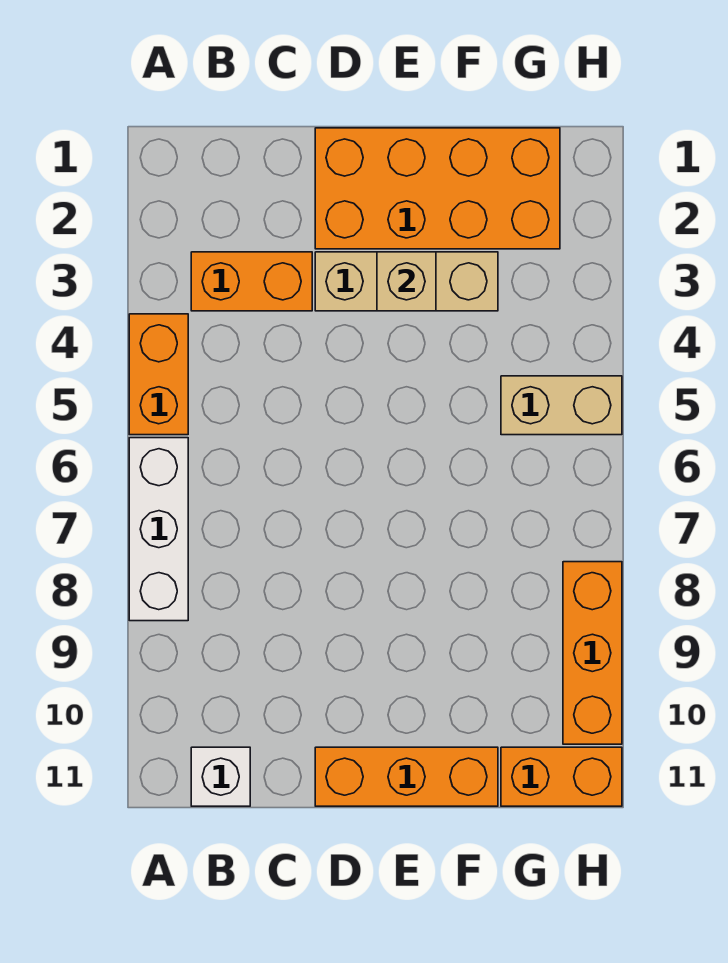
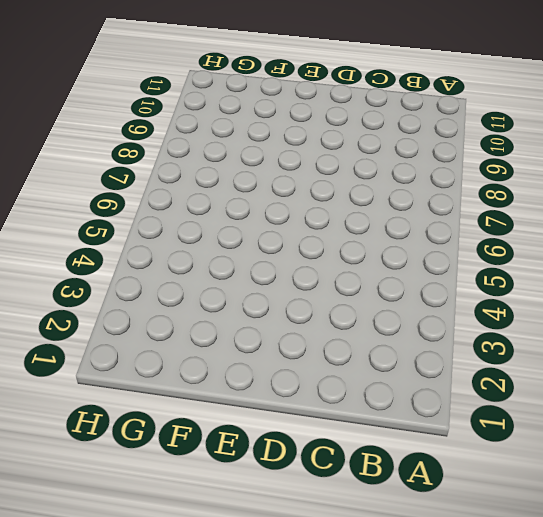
none -> orange 1x2 brick [129,314,188,435]
none -> white 1x3 brick [129,438,188,621]

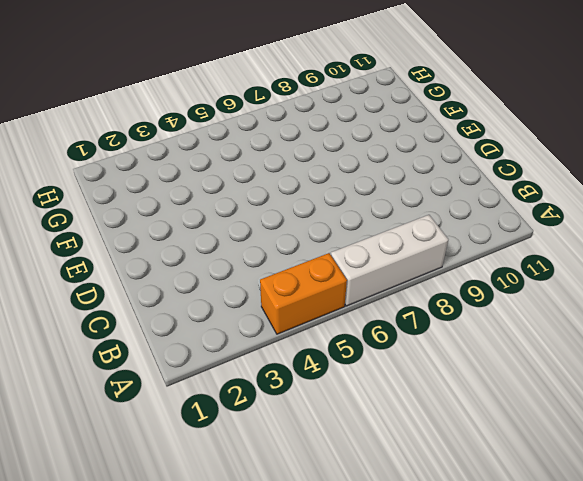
none -> orange 1x2 brick [191,252,312,311]
none -> white 1x1 brick [191,747,250,806]

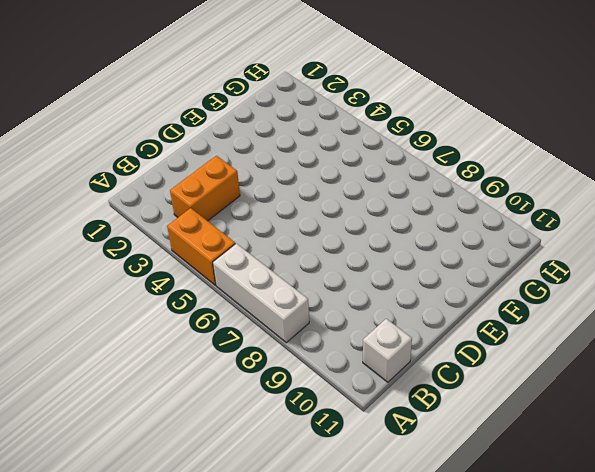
none -> orange 2x4 brick [315,128,560,249]
none -> tan 1x3 brick [315,252,498,311]

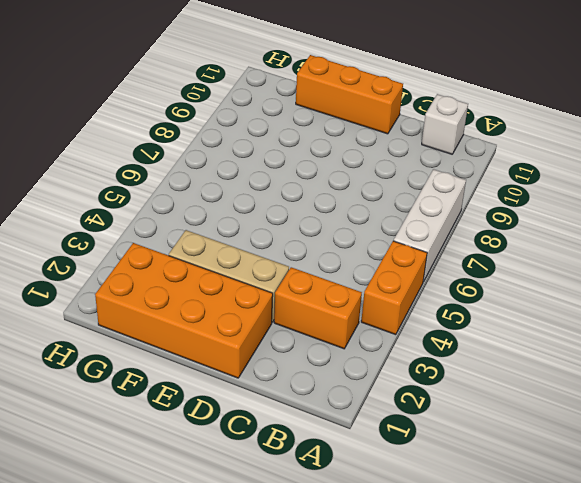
none -> tan 1x2 brick [501,376,622,435]
none -> orange 1x2 brick [501,747,622,806]

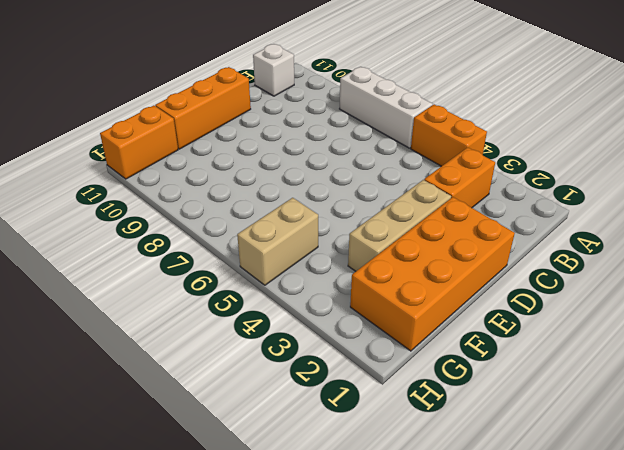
none -> orange 1x3 brick [563,562,622,744]
none -> tan 1x1 brick [377,252,436,311]

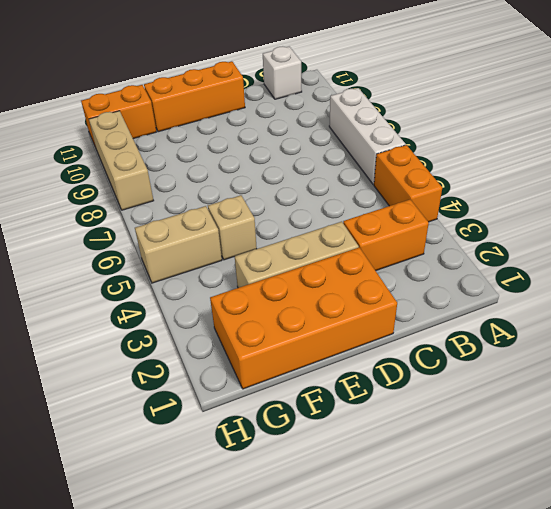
tan 1x1 brick [208,195,257,260] -> tan 1x1 brick moved to [377,252,436,311]
tan 1x3 brick [89,111,154,210] -> orange 1x3 brick [563,562,622,744]

